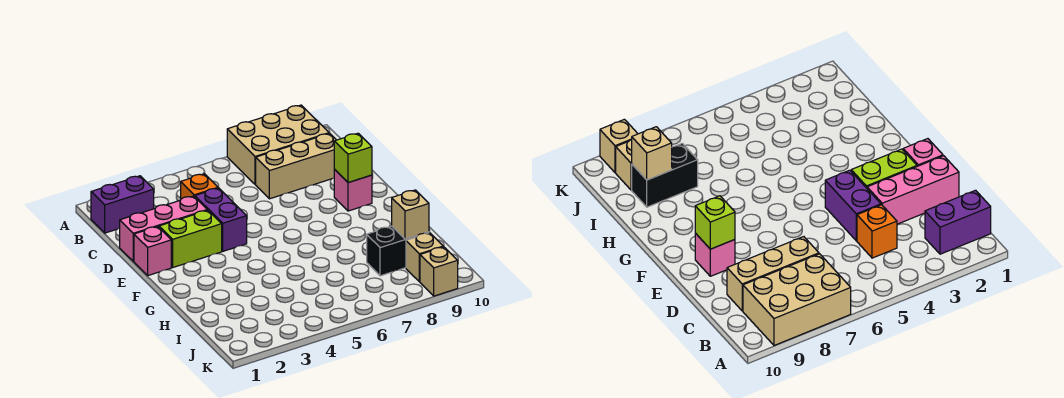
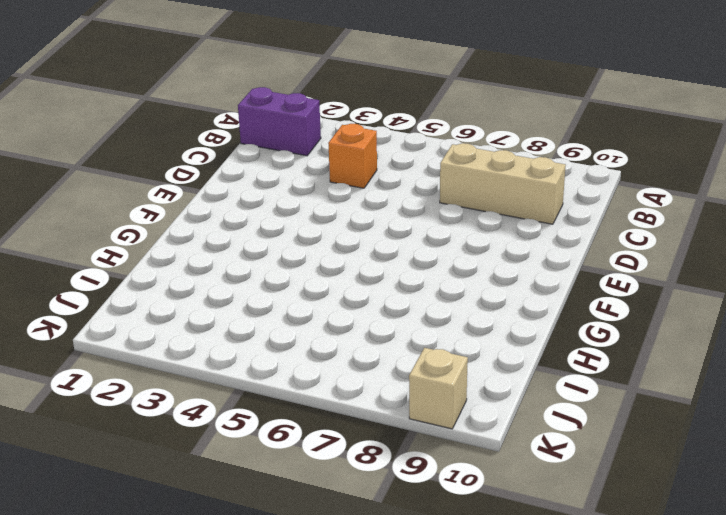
none -> tan 2x3 brick [227,105,329,185]
none -> pink 1x3 brick [120,196,207,261]
none -> purple 1x2 brick [195,188,247,251]

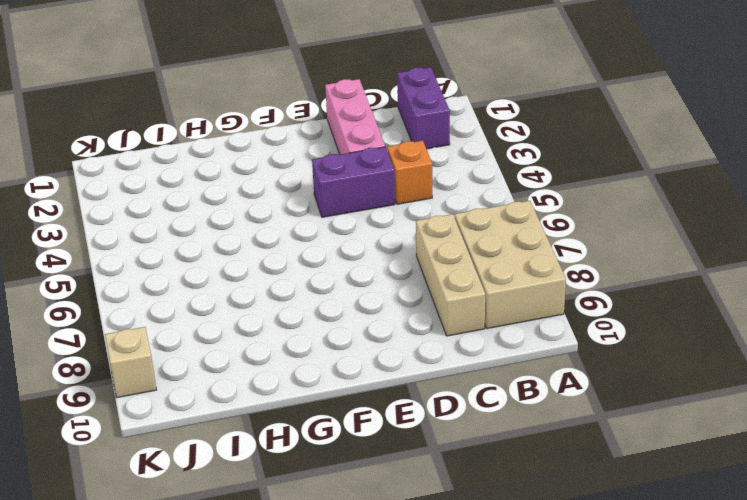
none -> pink 1x1 brick [134,226,171,276]
none -> lime 1x2 brick [159,210,222,267]
none -> pink 1x1 brick [334,170,372,211]

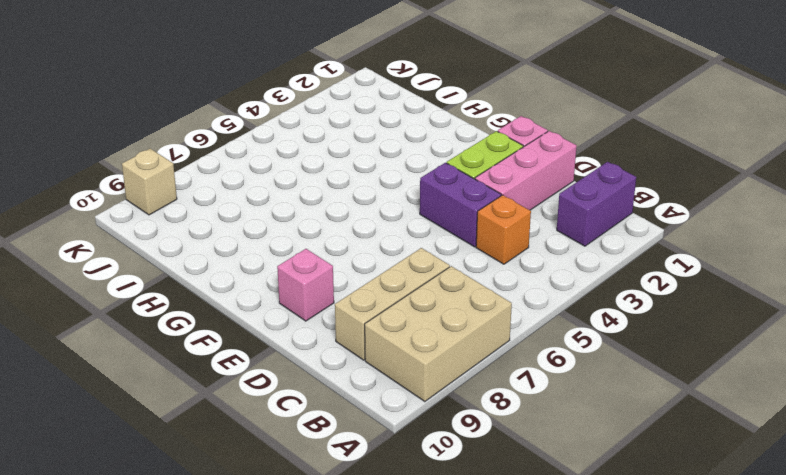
none -> black 1x2 brick [367,226,429,276]
none -> tan 1x1 brick [406,233,443,282]
none -> lime 1x1 brick [334,133,372,183]

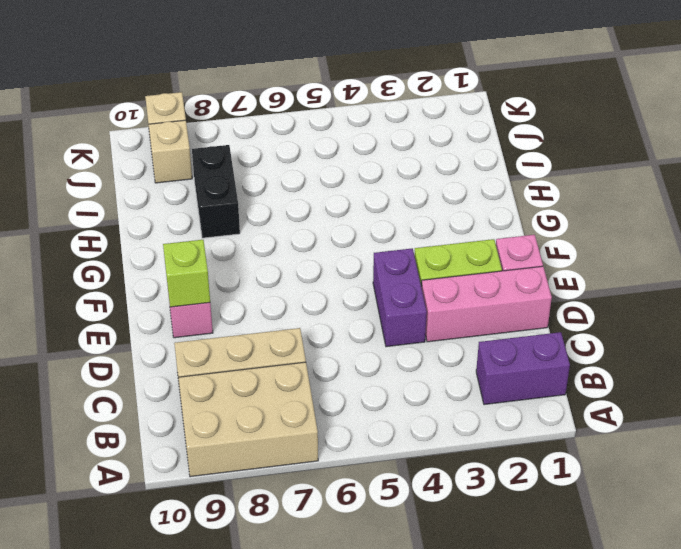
black 1x2 brick [192,145,240,238] -> black 1x2 brick turned to [367,226,429,276]
none -> orange 1x1 brick [181,174,218,199]
none -> tan 1x1 brick [392,190,429,239]

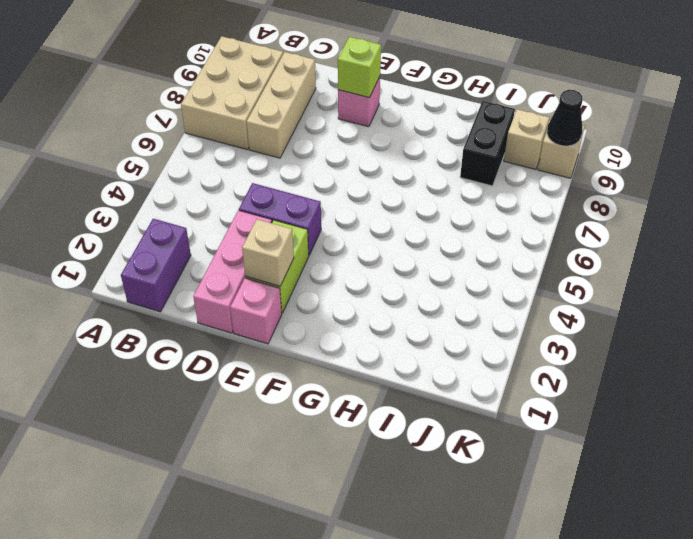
tan 1x1 brick [242,219,294,286] -> tan 1x1 brick moved to [392,190,429,239]
black 1x1 cone [547,90,583,146] -> none
none -> orange 1x1 brick [181,174,218,199]

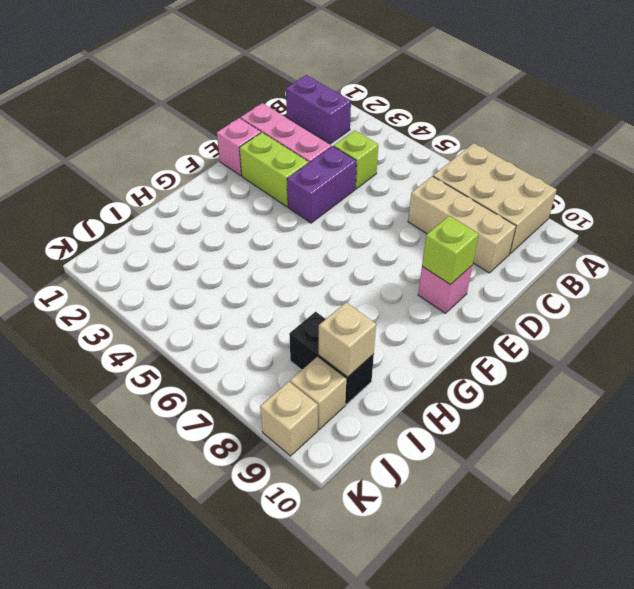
lime 1x1 brick [334,130,378,189] -> orange 1x1 brick [181,174,218,199]

